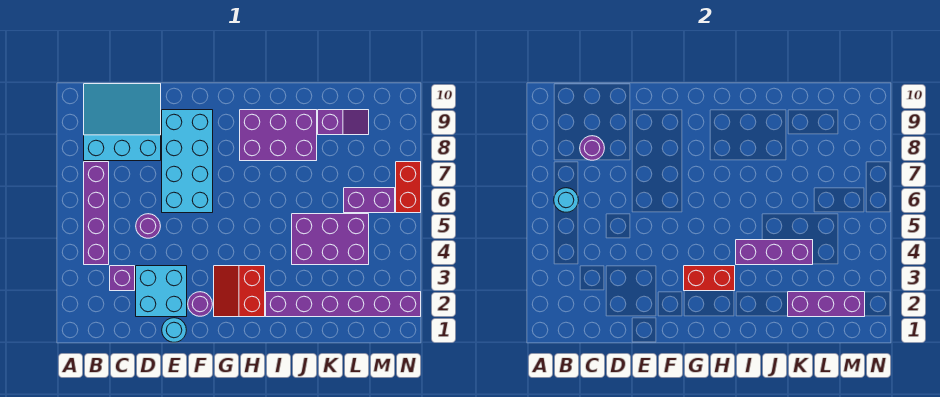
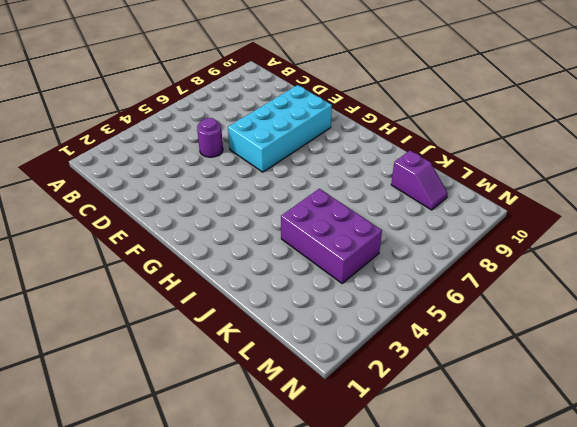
none -> purple 1x4 brick [84,162,109,265]
none -> cyan 3x3 slope [84,84,161,161]
none -> purple 1x1 brick [110,266,135,291]

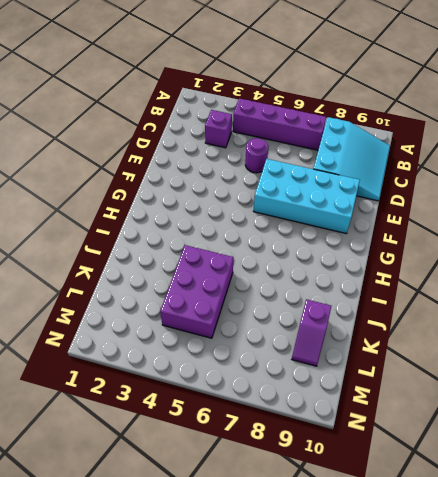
none -> cyan 2x2 brick [136,266,187,317]
none -> cyan 1x1 round brick [162,318,186,342]
none -> purple 1x1 round brick [188,292,212,316]

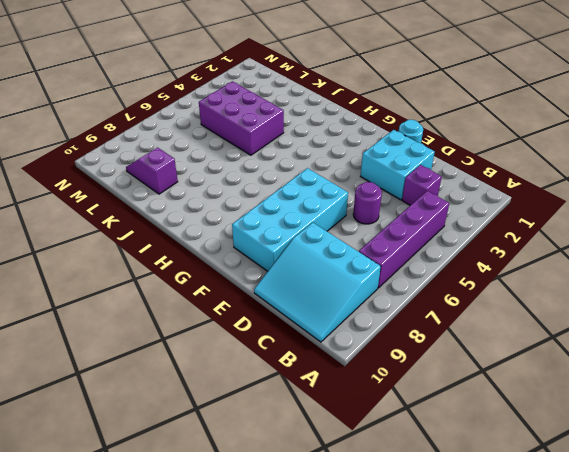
none -> purple 1x1 round brick [188,292,212,316]
none -> red 2x2 slope [214,266,265,317]
none -> purple 2x3 brick [240,110,317,161]

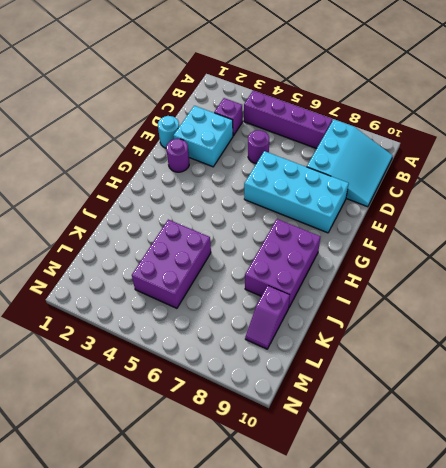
none -> red 2x2 slope [214,266,265,317]
none -> purple 1x6 brick [266,292,421,317]
none -> purple 1x2 brick [344,188,395,213]

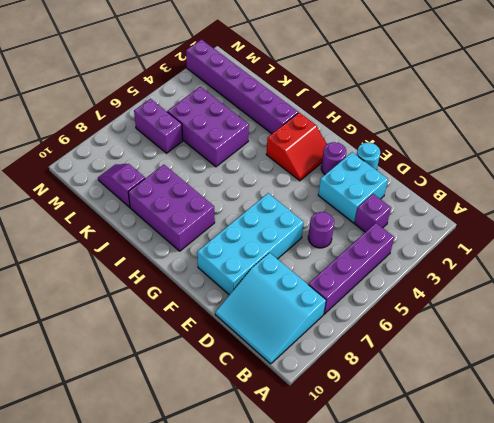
none -> red 1x2 brick [396,162,421,213]
none -> cyan 1x1 round brick [554,188,578,212]
none -> purple 1x1 round brick [580,136,604,160]

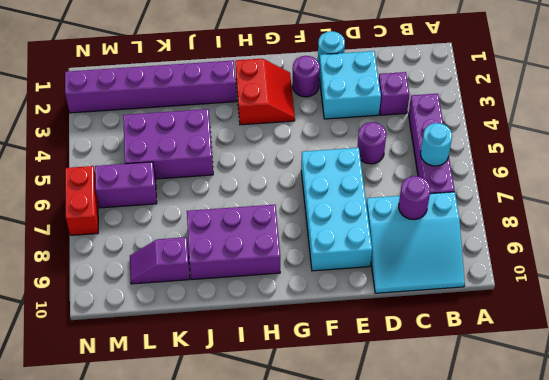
none -> red 1x2 brick [684,266,735,291]
none -> purple 1x3 brick [736,240,813,265]
none -> purple 1x3 brick [788,292,865,317]

